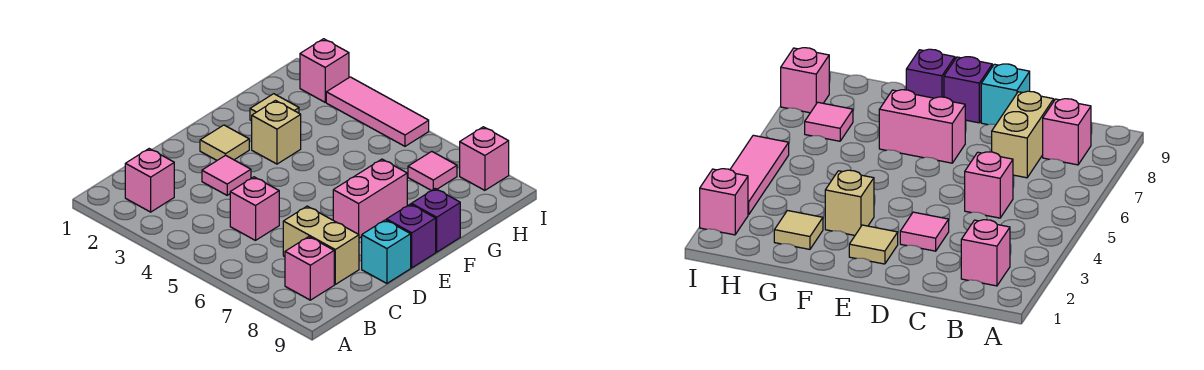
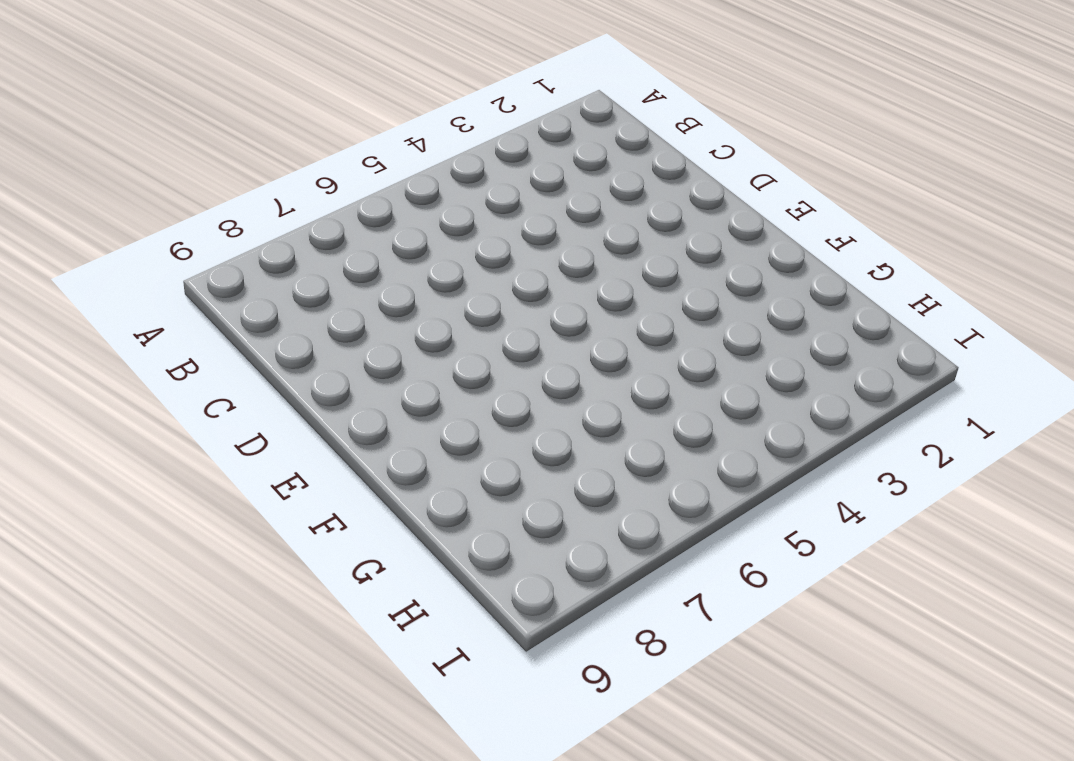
none -> pink 1x1 brick [125,149,174,212]
none -> pink 1x1 brick [285,237,334,300]
none -> pink 1x1 brick [230,177,279,240]

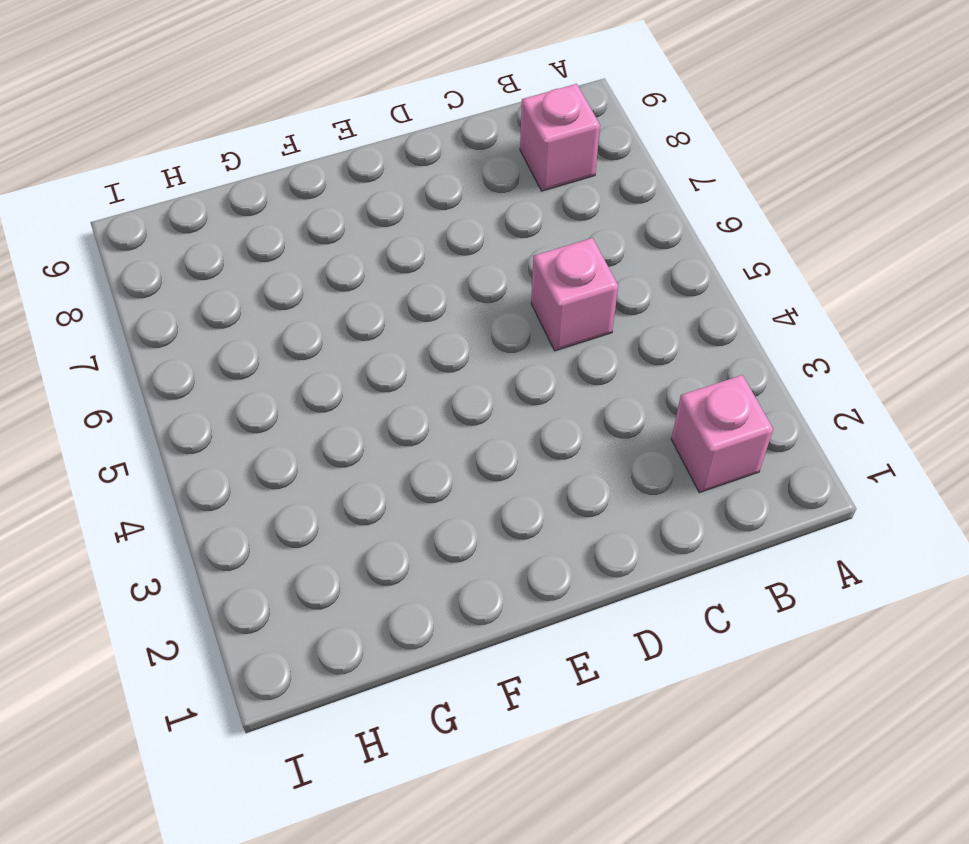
none -> tan 1x2 brick [283,206,359,284]
none -> pink 1x1 tile [202,155,251,195]
none -> cyan 1x1 brick [362,220,411,283]

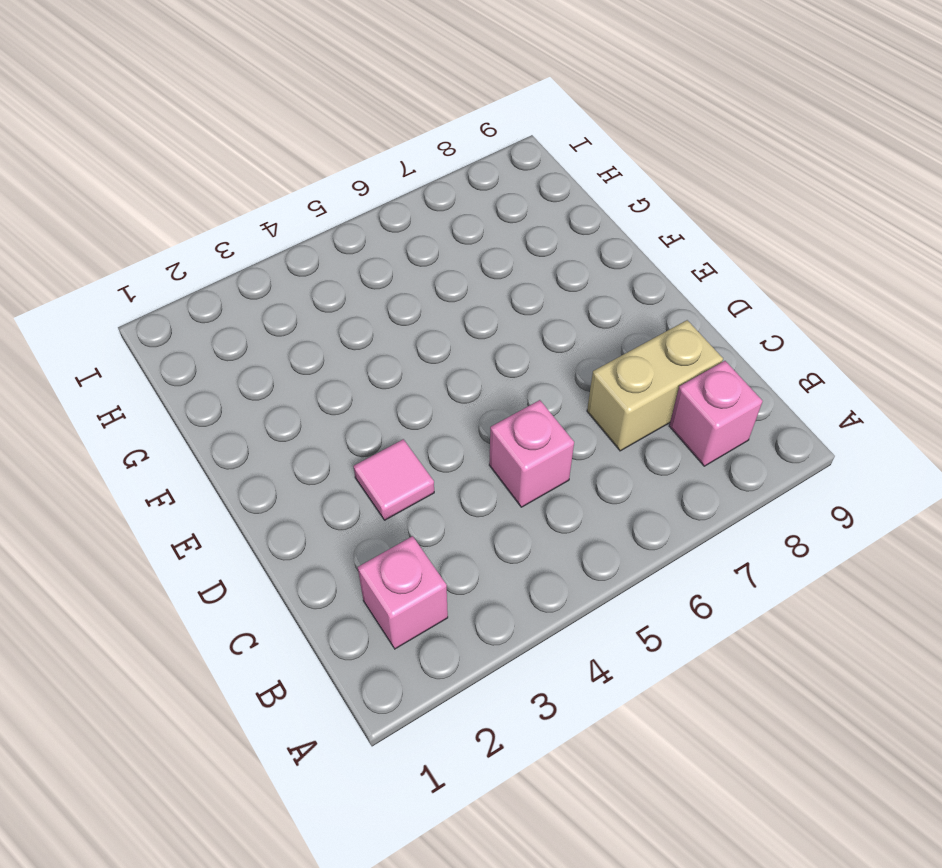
none -> cyan 1x1 brick [362,220,411,283]
none -> tan 1x1 tile [200,125,249,160]
none -> pink 1x2 brick [333,159,407,238]

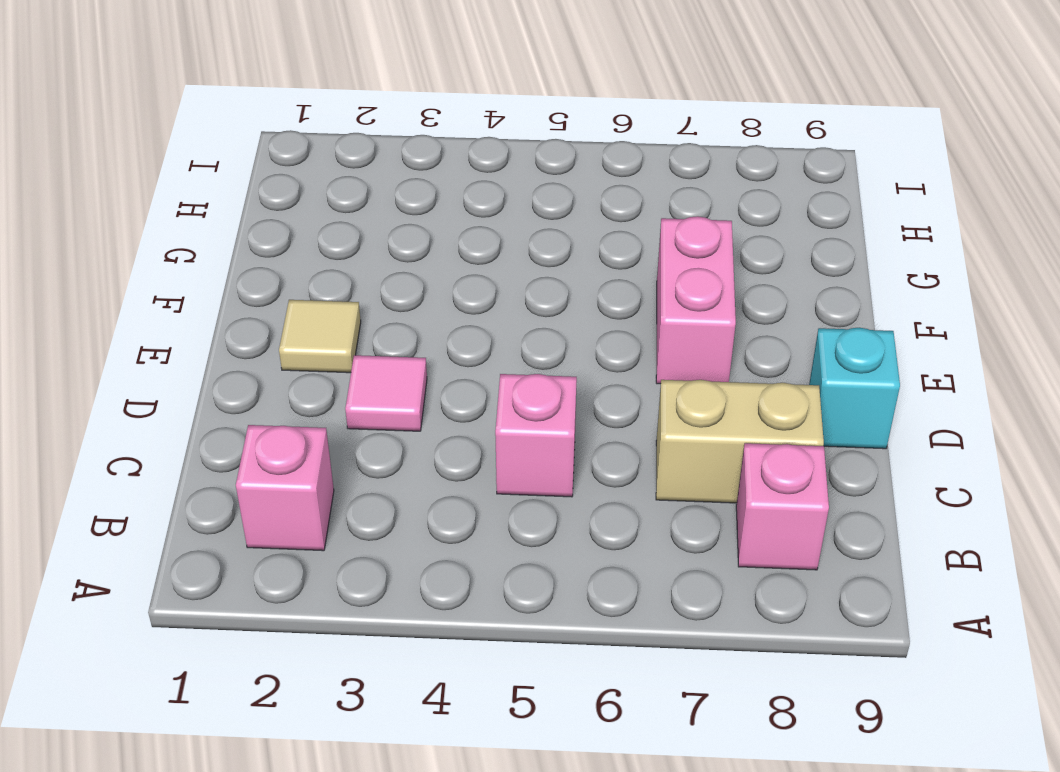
none -> purple 1x1 brick [386,204,436,268]
none -> tan 1x1 brick [252,101,301,164]
none -> purple 1x1 brick [411,189,460,252]

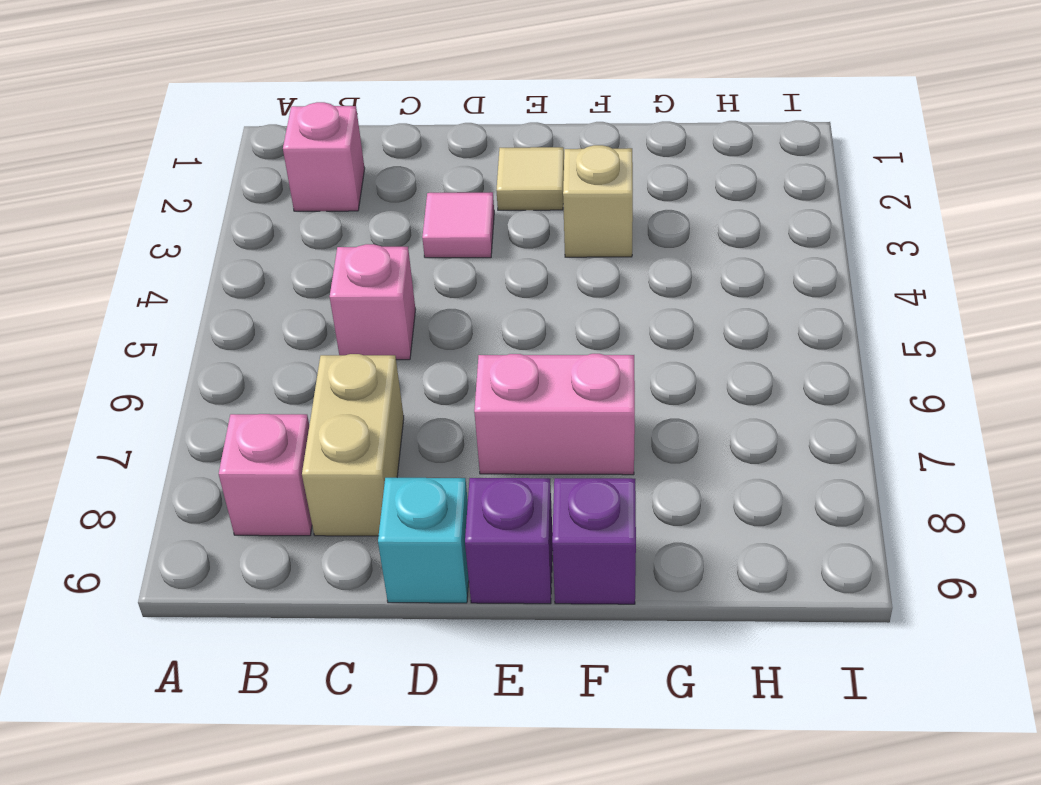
none -> tan 1x1 tile [250,94,299,121]
none -> pink 1x1 tile [408,151,457,191]
none -> pink 1x1 brick [300,39,349,102]

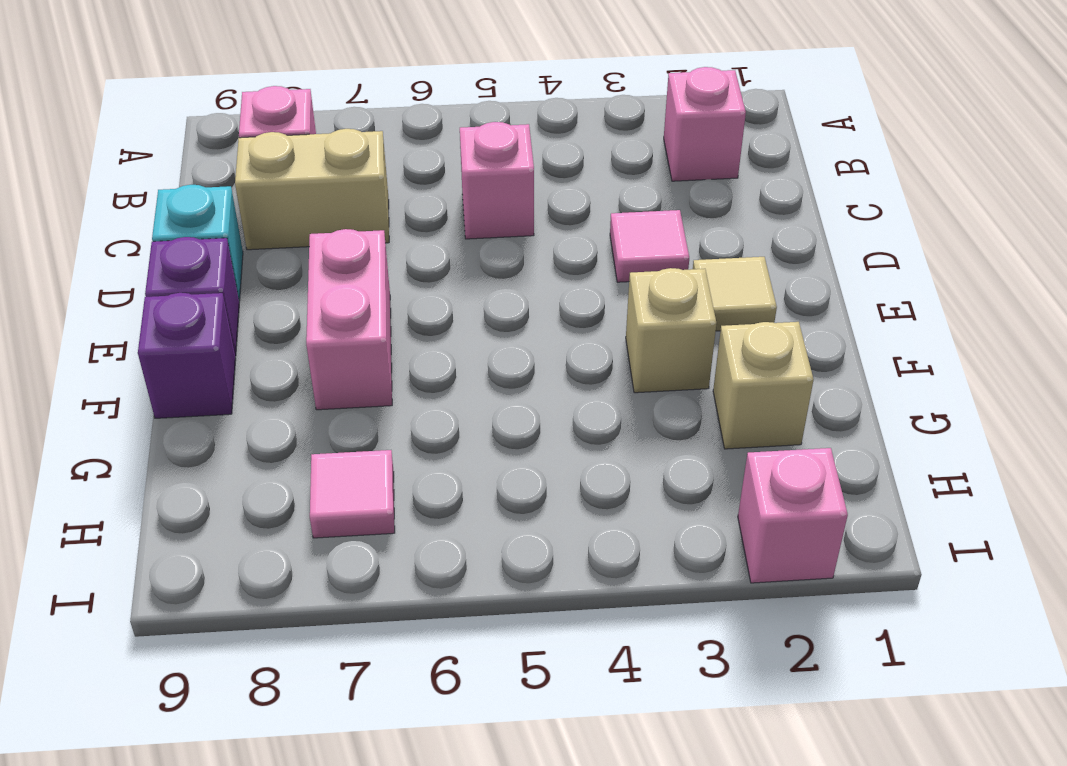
tan 1x1 brick [713,322,814,449] -> tan 1x1 tile [250,94,299,121]
none -> pink 1x3 tile [326,77,429,146]
none -> pink 1x1 brick [460,127,509,190]

